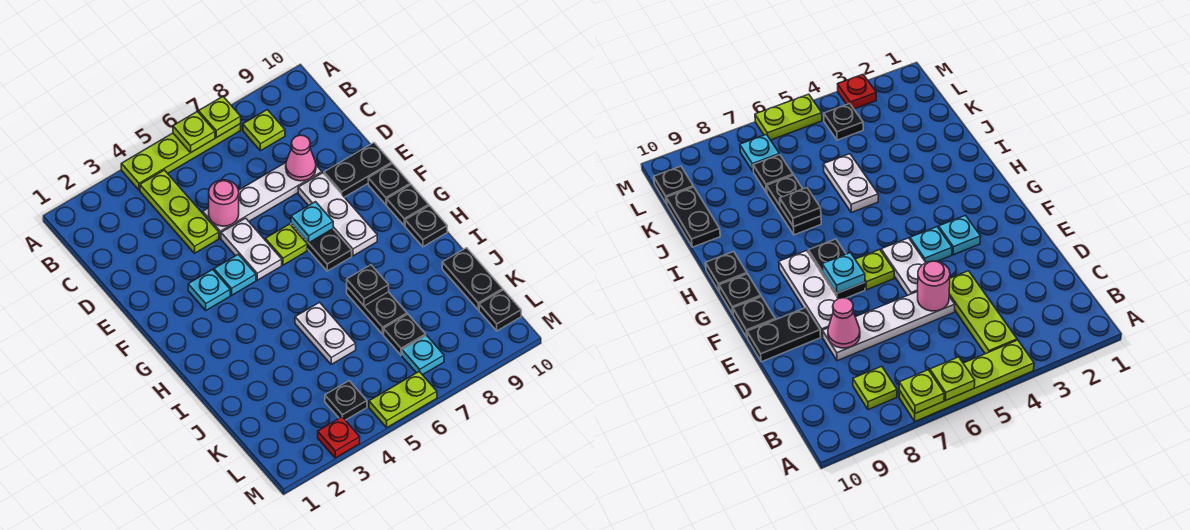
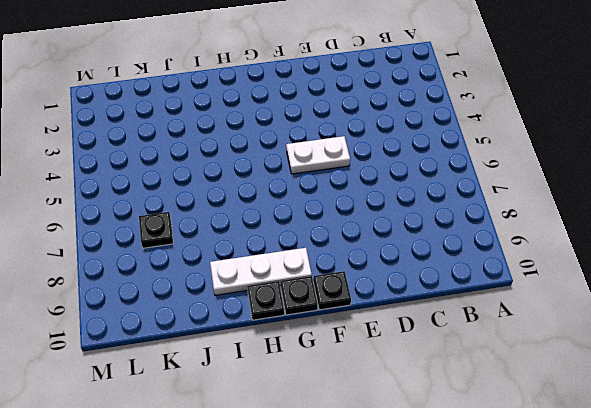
white 1x3 plate [210,248,312,295] -> white 1x3 plate moved to [298,173,377,256]
none -> lime 1x4 plate [121,124,241,190]
none -> lime 1x3 plate [140,170,219,253]
none -> lime 1x1 plate [243,110,285,151]

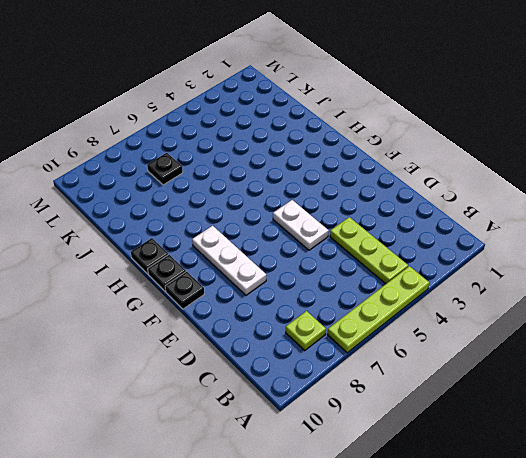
none -> white 1x4 plate [203,163,322,238]
none -> black 1x2 plate [324,143,392,197]
none -> cyan 1x1 plate [188,269,230,310]

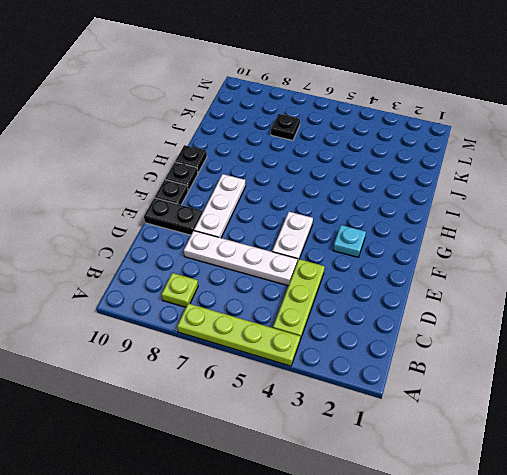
none -> cyan 1x1 plate [214,254,256,295]
none -> lime 1x1 plate [265,224,307,265]
none -> black 1x2 plate [291,223,352,271]

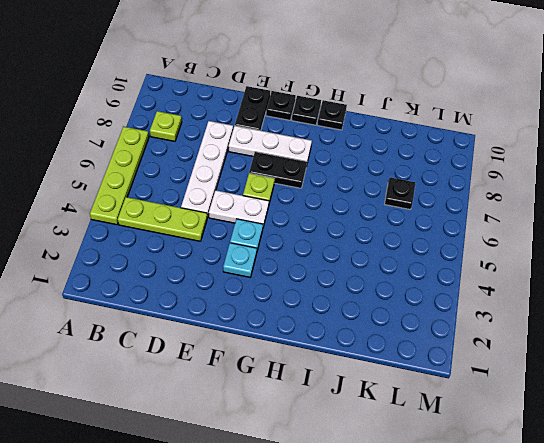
none -> white 1x2 plate [295,302,356,364]
none -> black 1x2 plate [347,287,407,334]
none -> black 1x2 plate [442,248,503,310]

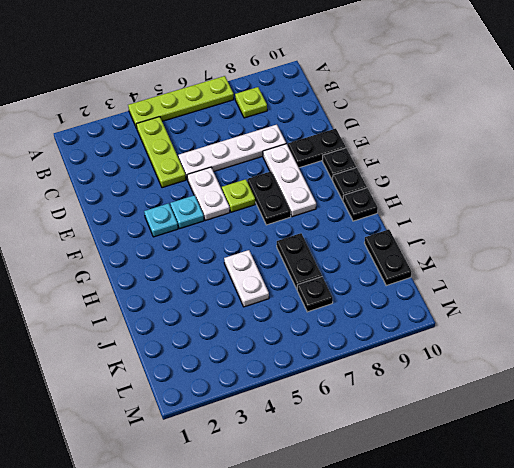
none -> black 1x1 plate [325,381,367,420]
none -> cyan 1x1 plate [402,335,444,375]
none -> black 1x1 plate [479,290,521,331]

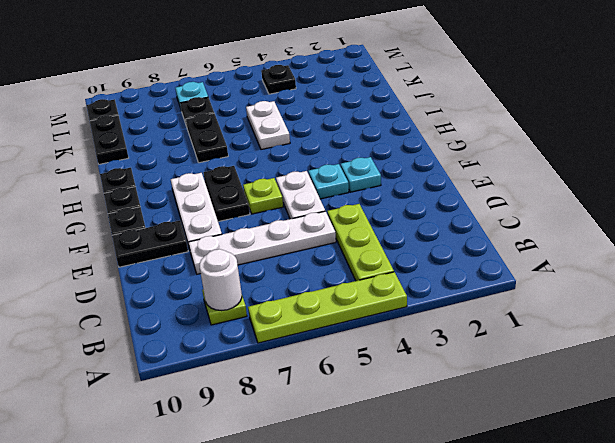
white 1x1 round brick [199,249,242,311] -> none
none -> red 1x1 plate [318,417,360,458]
none -> lime 1x2 plate [369,371,437,427]
none -> lime 1x1 plate [173,112,215,153]

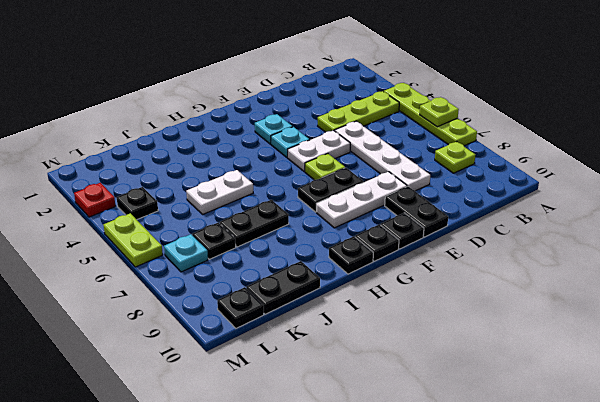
none -> lime 1x1 plate [199,97,241,138]
none -> pink 1x1 round brick [209,180,239,226]
none -> pink 1x1 cone [286,135,316,181]

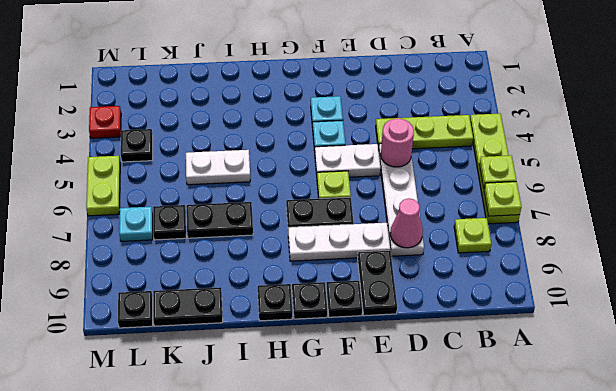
none -> cyan 1x1 plate [291,202,333,243]
none -> black 1x1 plate [347,265,389,306]

